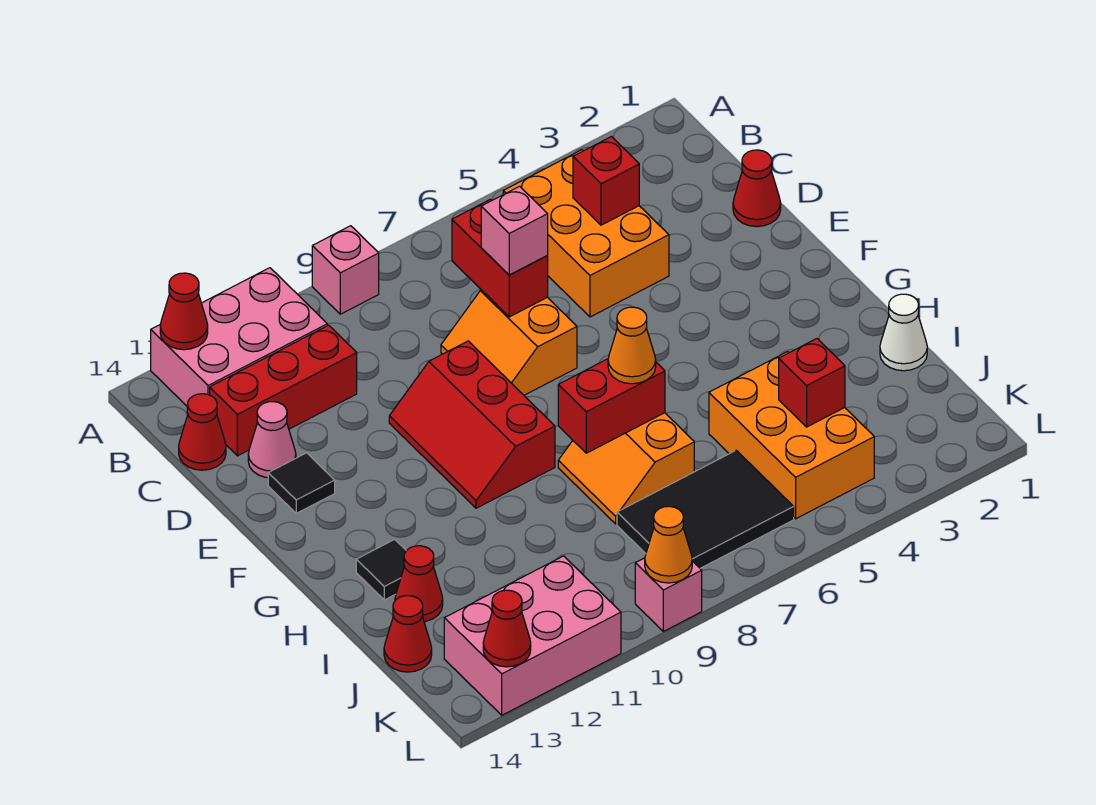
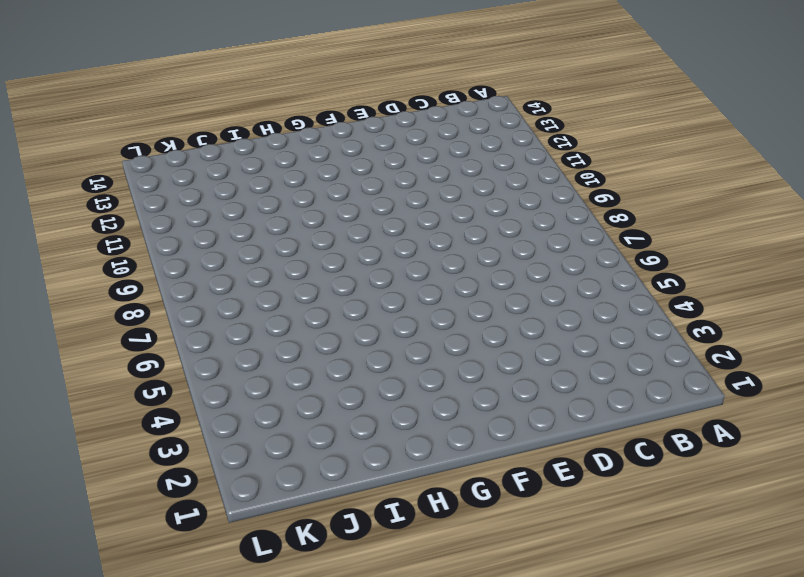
none -> pink 1x1 brick [312,226,379,314]
none -> pink 2x3 brick [151,268,327,406]
none -> orange 2x3 brick [503,150,669,317]

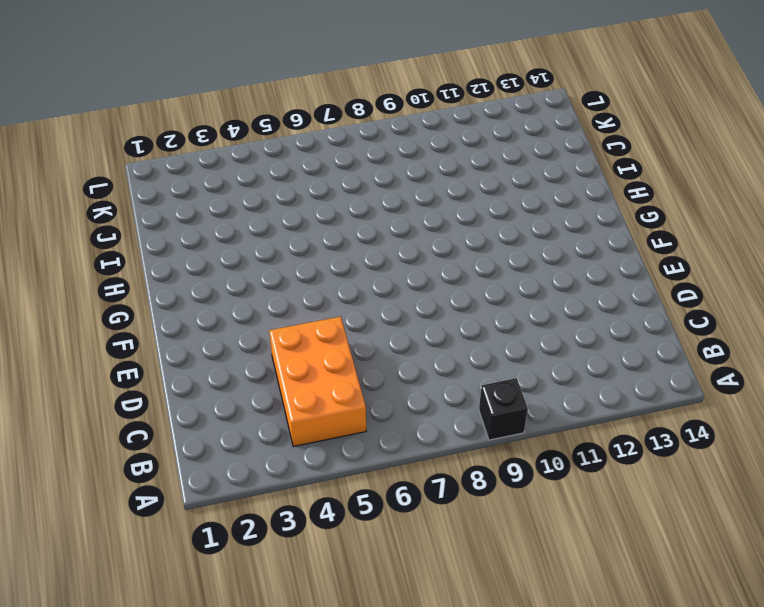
black 1x1 brick [479,378,528,440] -> pink 1x1 brick [312,226,379,314]
none -> pink 2x3 brick [151,268,327,406]
none -> red 1x3 brick [210,325,357,456]
none -> red 1x1 cone [179,394,226,470]

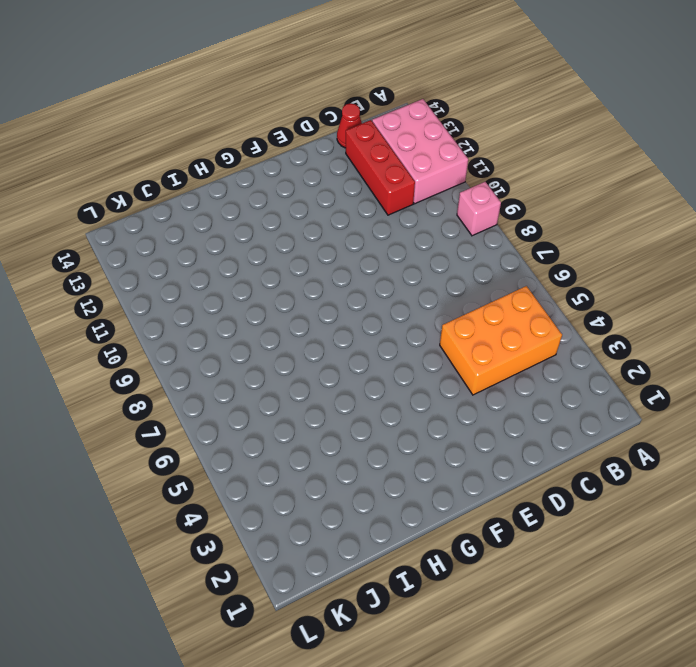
none -> red 1x1 cone [733,150,781,227]
none -> orange 2x2 slope [441,290,577,395]
none -> pink 1x1 cone [248,402,296,478]

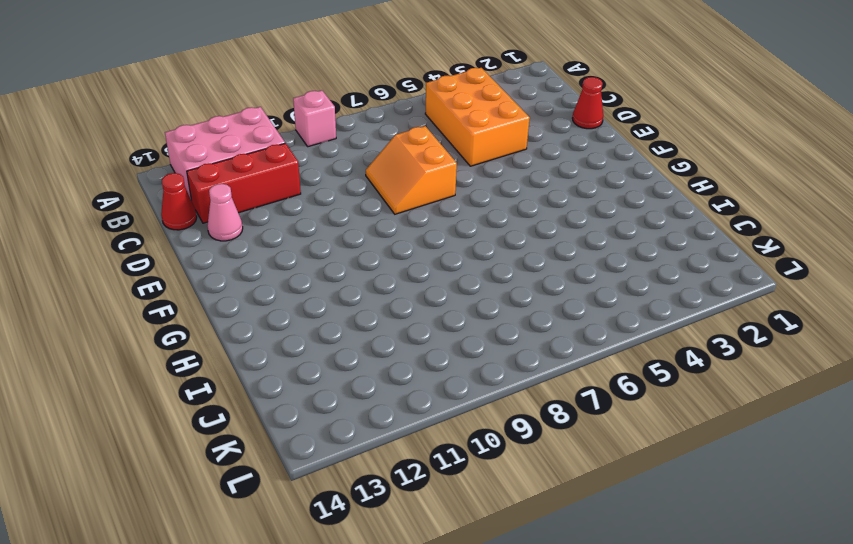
none -> red 2x3 slope [389,341,555,508]
none -> black 1x1 tile [268,453,335,513]
none -> orange 2x2 slope [558,413,694,524]

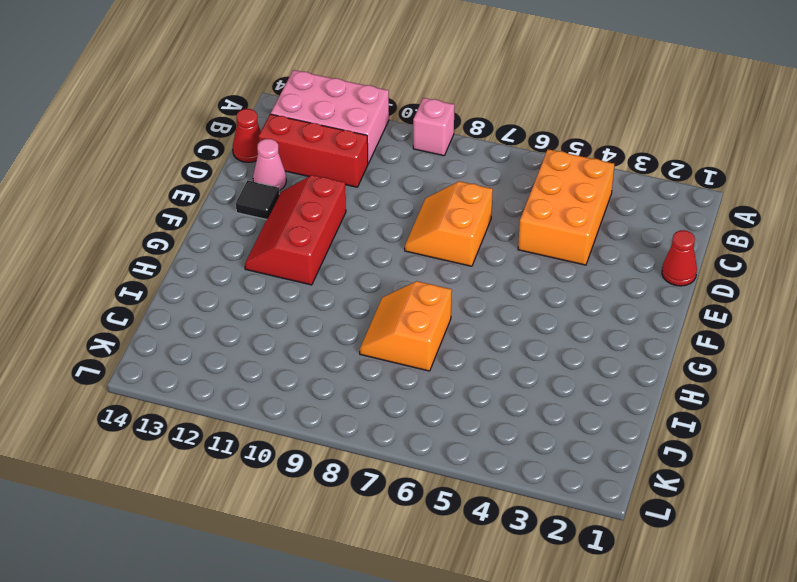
red 2x3 slope [245,175,346,285] -> red 2x3 slope moved to [389,341,555,508]
none -> black 1x1 tile [356,539,406,600]
none -> white 1x1 cone [880,294,927,371]
none -> orange 2x3 brick [709,352,874,519]

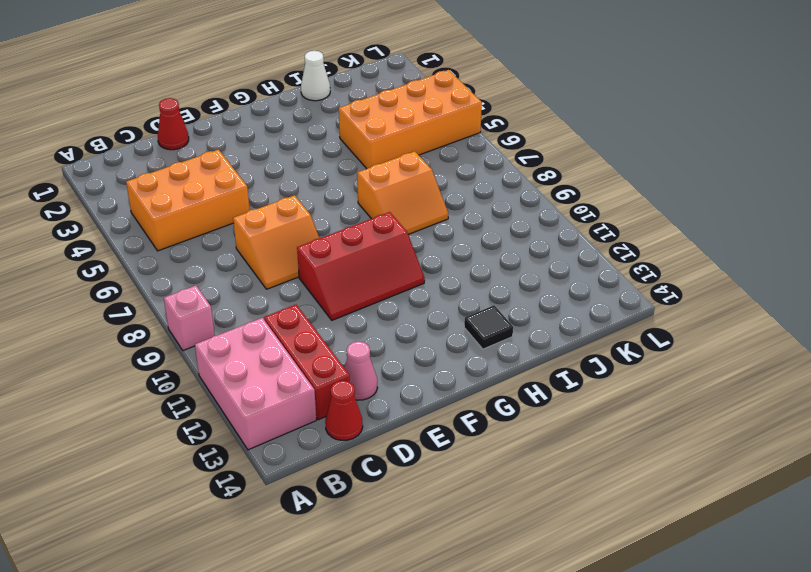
orange 2x4 brick [339,70,482,169] -> orange 2x3 brick [709,352,874,519]
none -> black 1x1 tile [268,453,335,513]
none -> red 1x1 cone [395,546,443,622]
none -> black 2x3 tile [617,450,794,568]

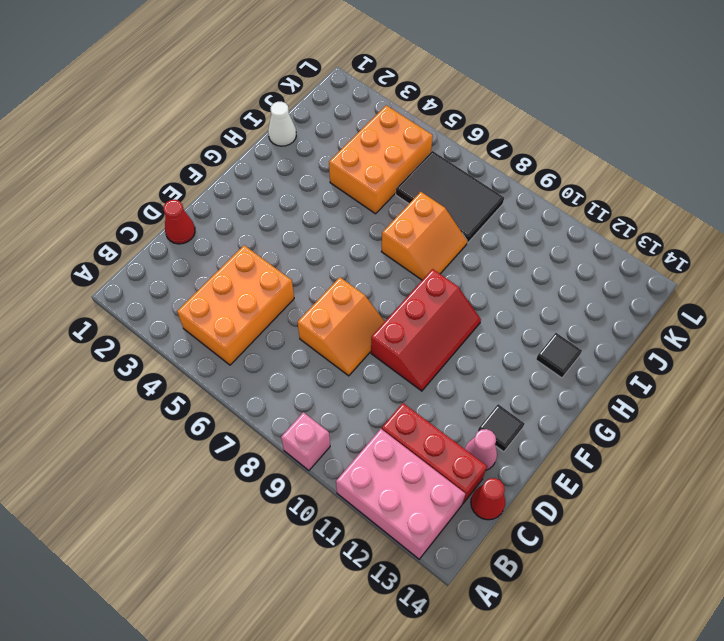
none -> red 1x1 cone [395,546,443,622]
none -> red 1x1 cone [384,596,432,672]
none -> pink 2x3 brick [444,556,621,715]

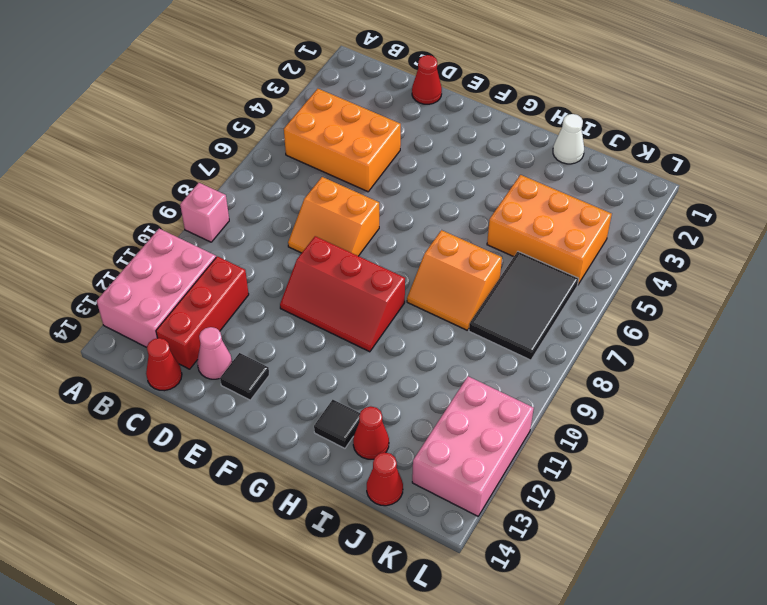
none -> pink 1x1 brick [635,558,702,631]
none -> red 1x1 cone [160,273,208,350]
none -> red 1x1 brick [573,137,639,225]

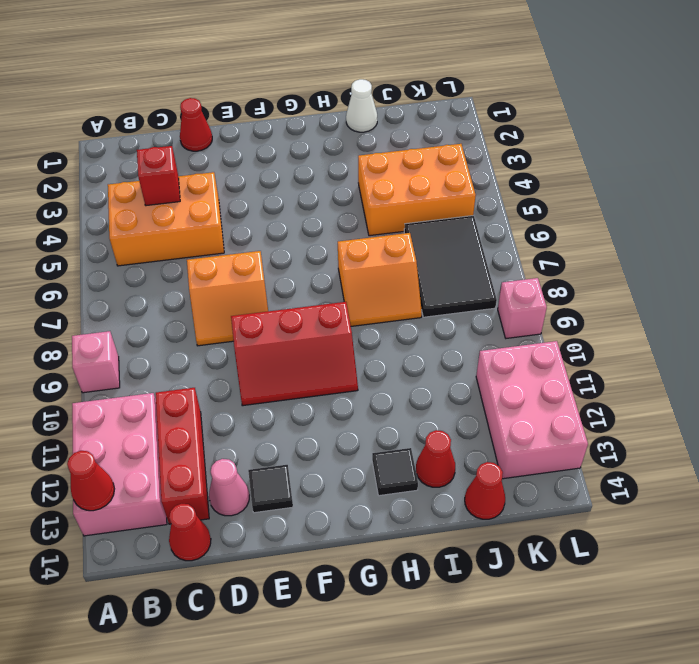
none -> red 1x2 brick [452,199,548,317]
none -> red 1x2 brick [558,359,665,453]
none -> red 1x1 brick [779,339,845,427]

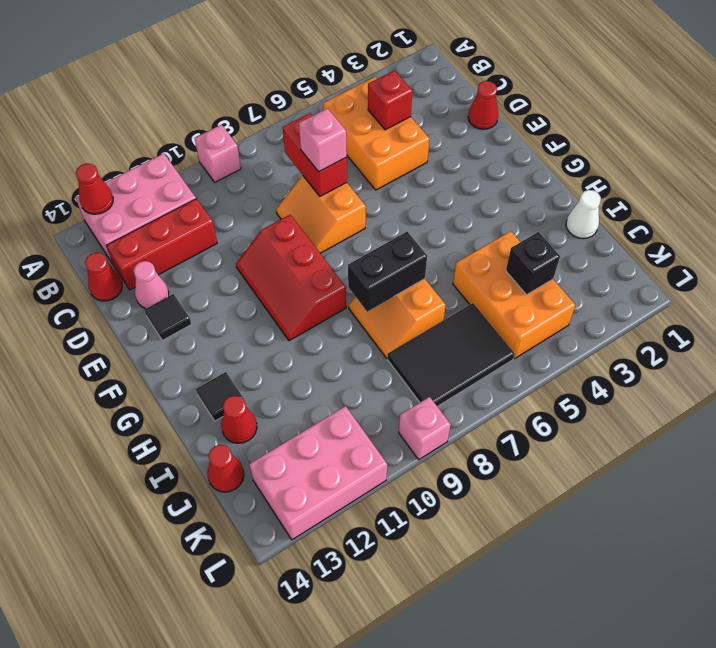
black 1x2 brick [348,232,427,312] -> red 1x2 brick [558,359,665,453]
black 1x1 brick [506,232,560,295] -> red 1x1 brick [779,339,845,427]
none -> orange 1x1 cone [645,506,692,583]
none -> red 1x1 cone [483,590,531,667]
none -> orange 1x1 cone [608,307,656,384]

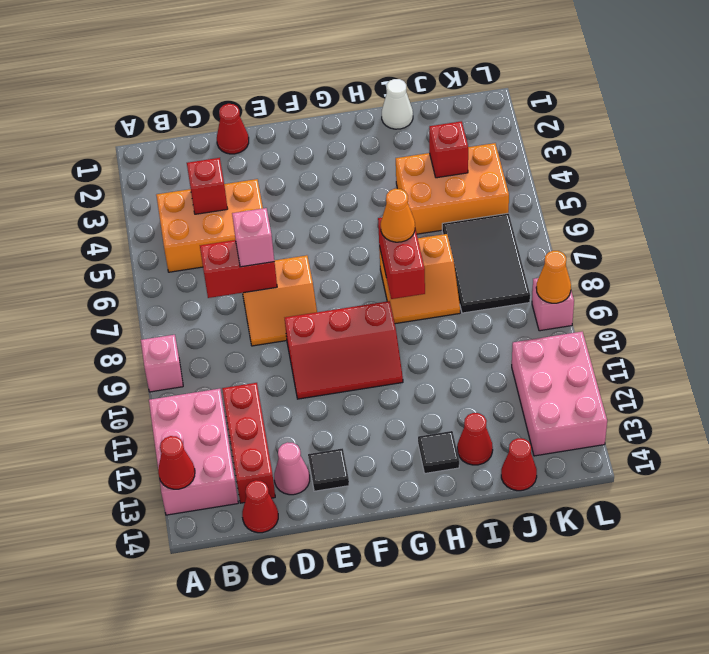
none -> red 1x1 cone [483,590,531,667]

